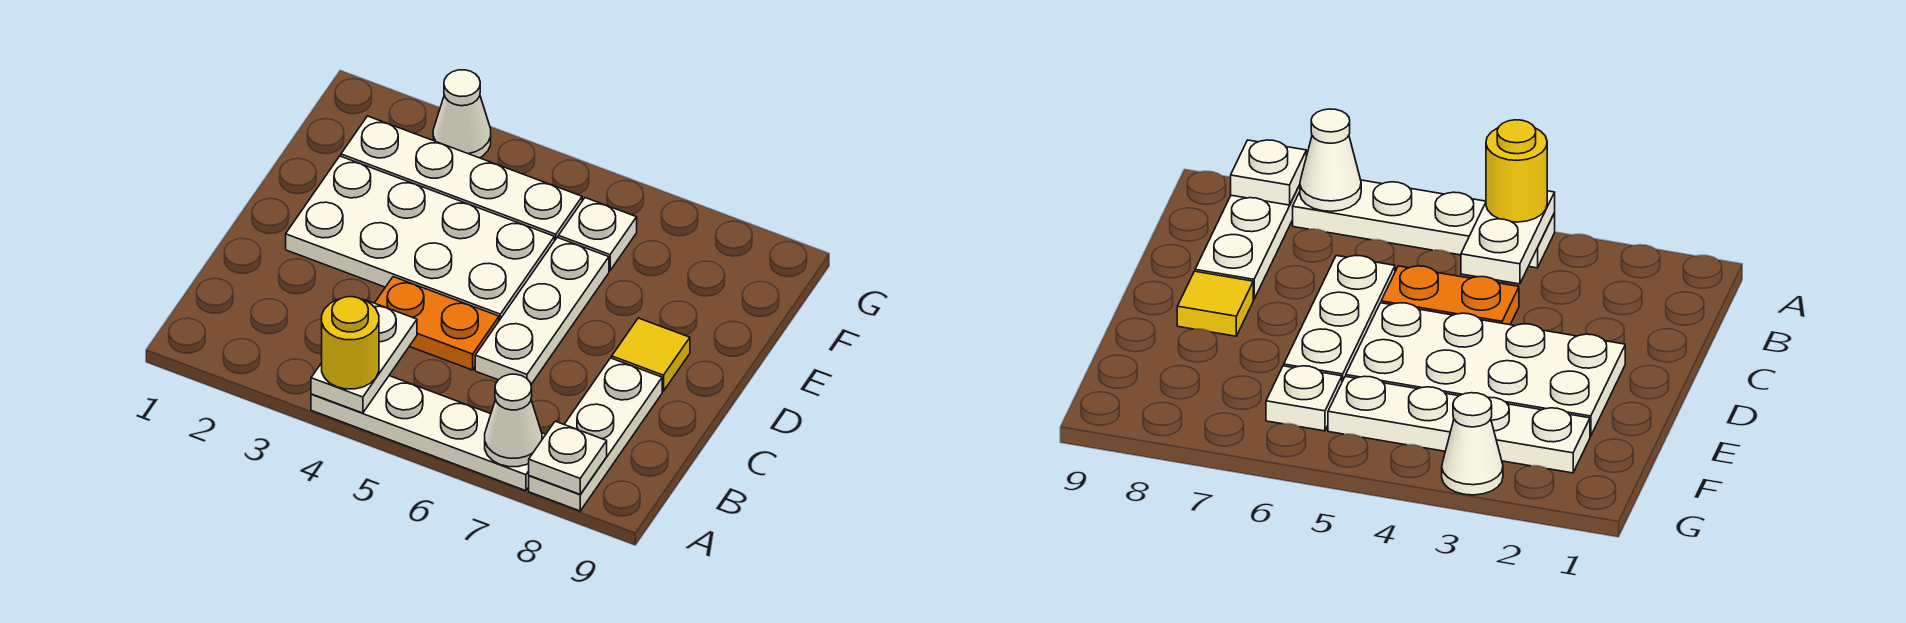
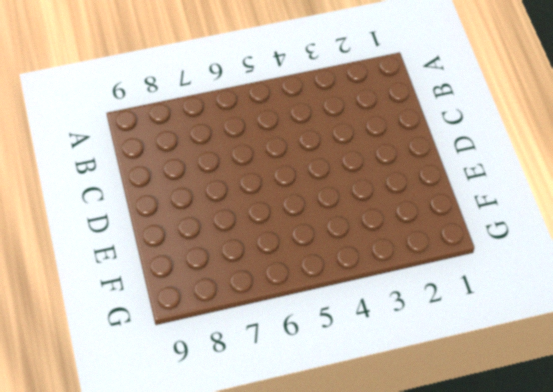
none -> white 1x4 plate [311,376,546,491]
none -> white 1x3 plate [529,358,662,511]
none -> orange 1x2 plate [375,277,499,370]

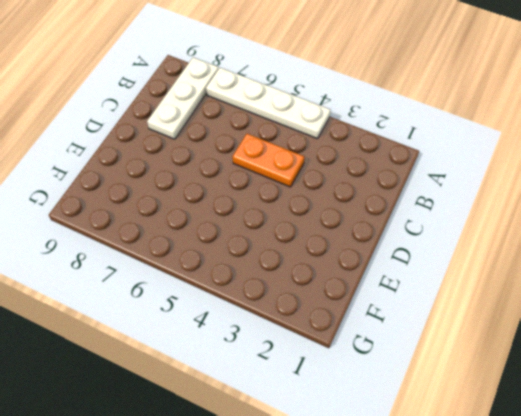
none -> white 1x3 plate [475,237,609,384]
none -> white 2x4 plate [286,156,555,320]
none -> yellow 1x1 tile [612,318,690,391]

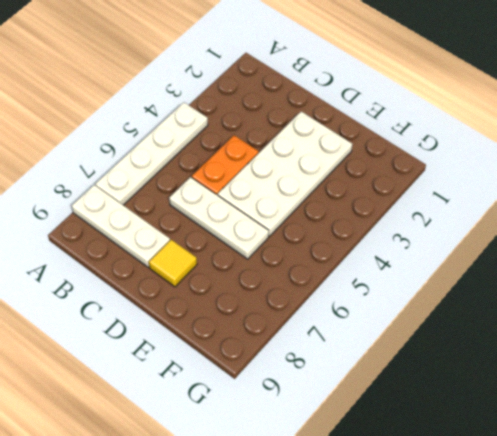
none -> white 1x4 plate [341,116,582,240]
none -> white 1x1 plate [558,198,637,271]
none -> white 1x1 cone [433,70,491,158]

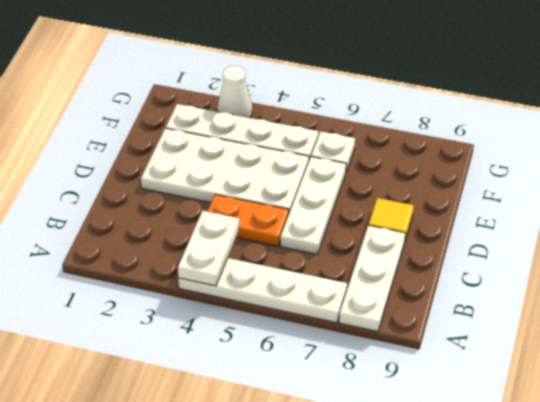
none -> white 1x1 cone [485,374,542,467]
none -> white 1x1 plate [529,421,607,494]
none -> yellow 1x1 round brick [322,297,379,389]

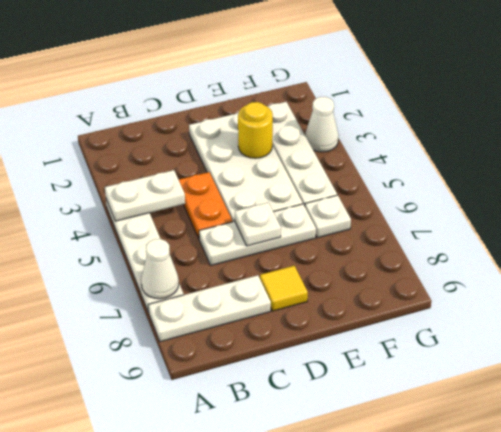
white 1x1 plate [235,203,281,246] -> white 1x1 plate moved to [529,421,607,494]
yellow 1x1 round brick [238,102,273,158] -> yellow 1x1 round brick moved to [322,297,379,389]

